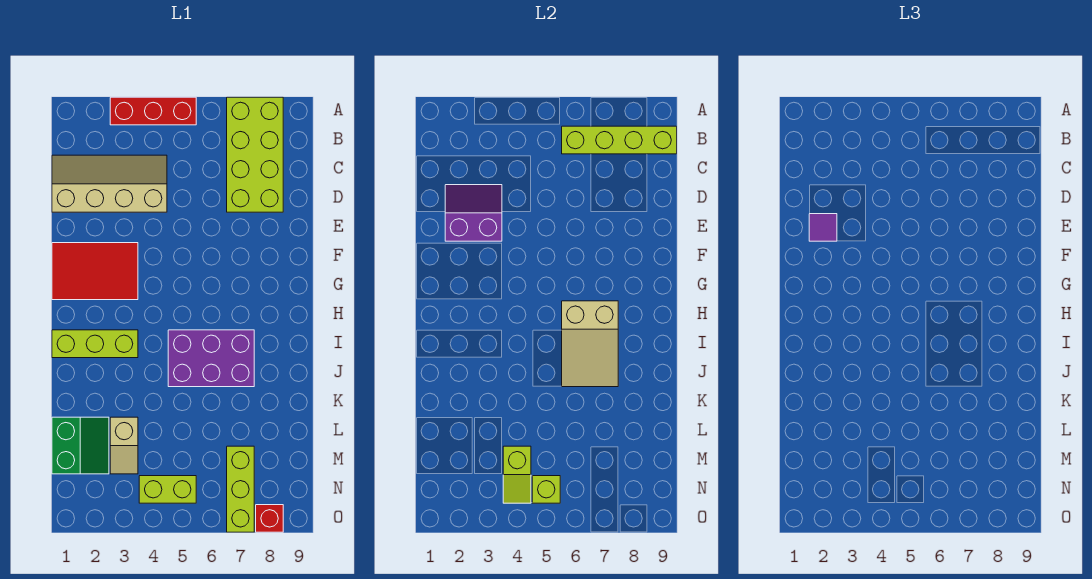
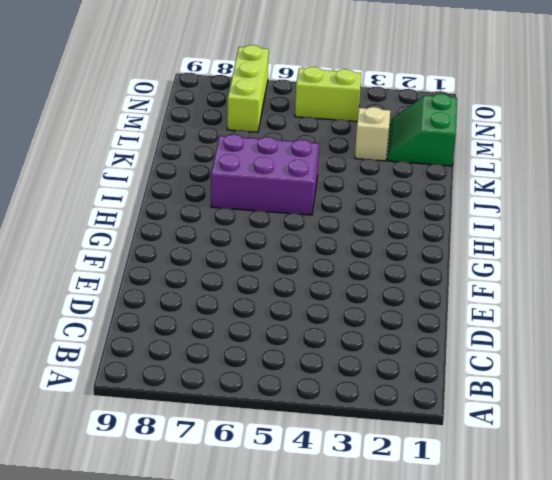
none -> red 1x3 brick [110,97,196,125]
none -> lime 2x4 brick [227,97,283,212]
none -> tan 2x4 slope [52,155,167,212]

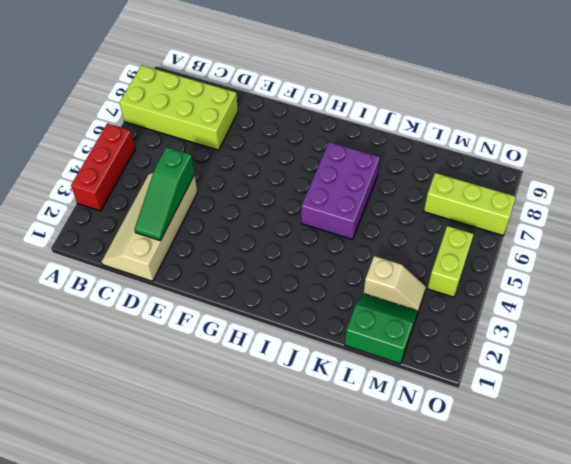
green 1x3 slope [135,147,194,241] -> purple 2x2 slope [445,185,502,241]
none -> red 2x3 tile [52,243,138,300]
none -> lime 1x3 brick [52,330,138,358]
none -> red 1x1 brick [256,505,283,532]

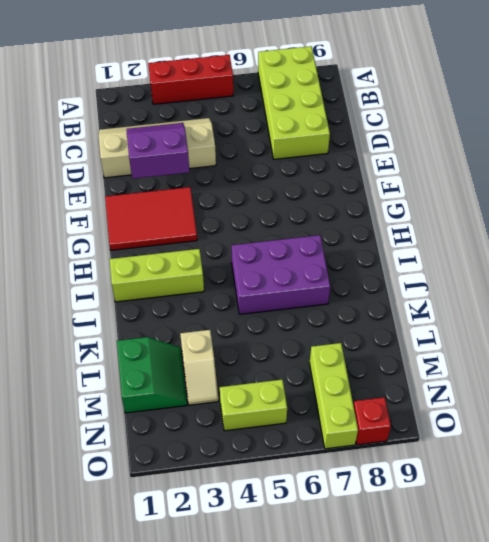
none -> lime 1x4 brick [562,126,677,154]
none -> tan 2x3 slope [562,301,618,387]
none -> lime 1x2 slope [503,446,531,503]

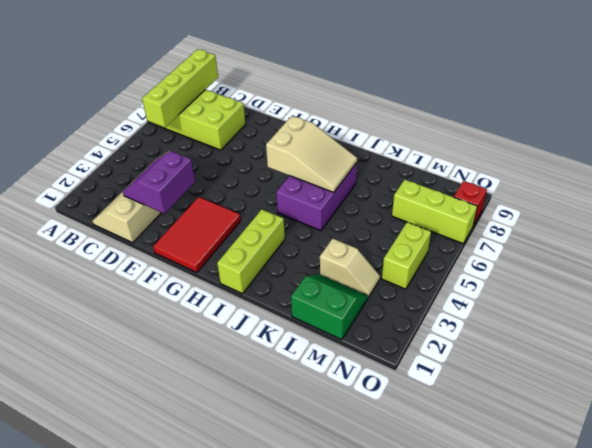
none -> red 1x3 brick [110,97,196,125]
none -> lime 1x2 slope [503,446,531,503]
none -> lime 1x1 brick [532,476,560,503]

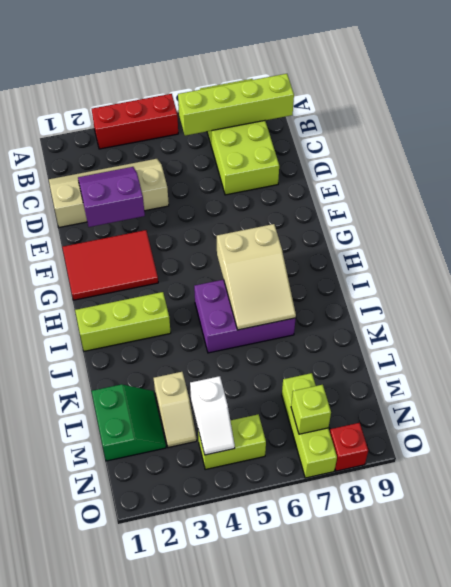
white 1x2 slope [190,376,235,455] -> lime 1x2 slope [503,446,531,503]
lime 1x1 brick [291,385,331,434] -> lime 1x1 brick moved to [532,476,560,503]
none -> purple 1x1 tile [809,214,837,241]

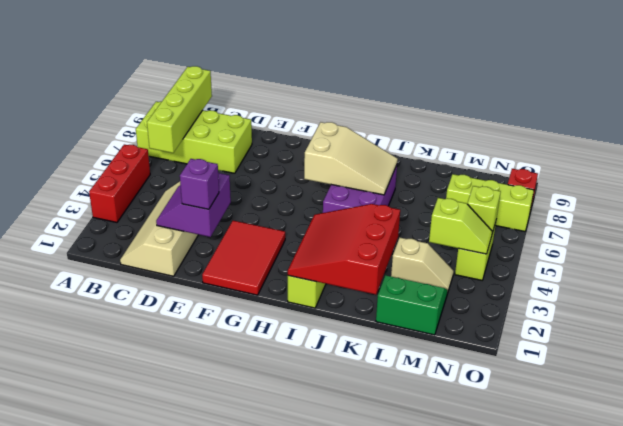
purple 1x1 brick [180,159,219,209] -> purple 1x1 tile [809,214,837,241]
red 3x3 slope [288,204,400,295] -> none

